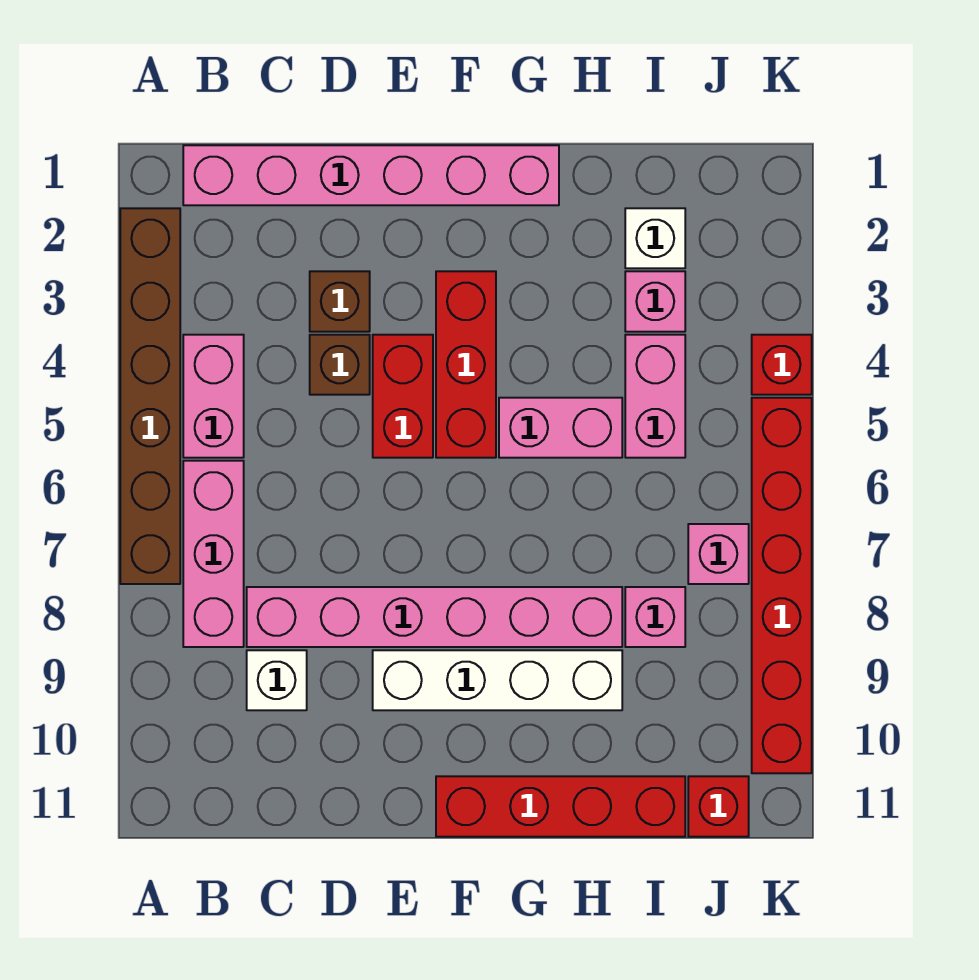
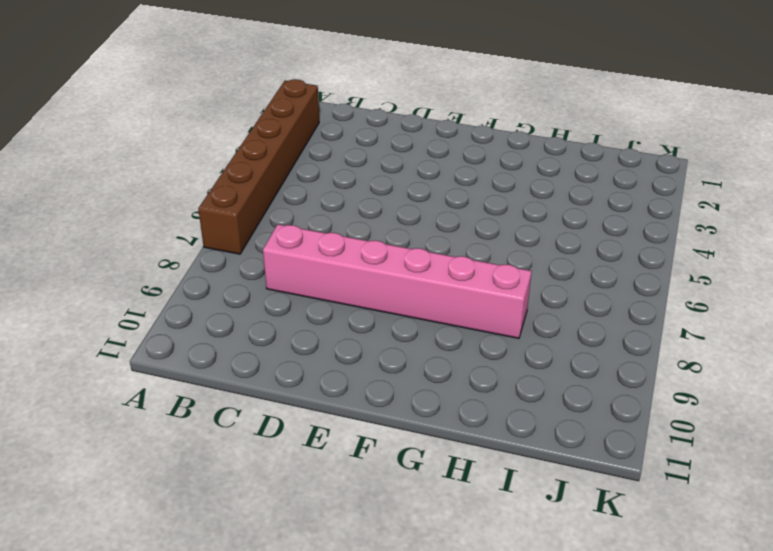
none -> pink 1x6 brick [183,145,559,205]
none -> pink 1x2 brick [183,335,244,458]
none -> pink 1x3 brick [183,461,244,647]

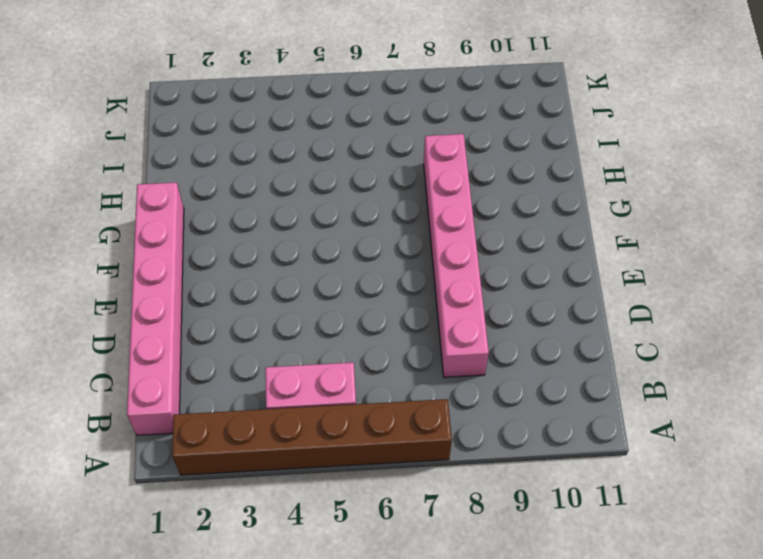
none -> pink 1x3 brick [183,461,244,647]
none -> white 1x1 brick [247,650,307,710]
none -> brown 1x1 brick [310,271,370,332]

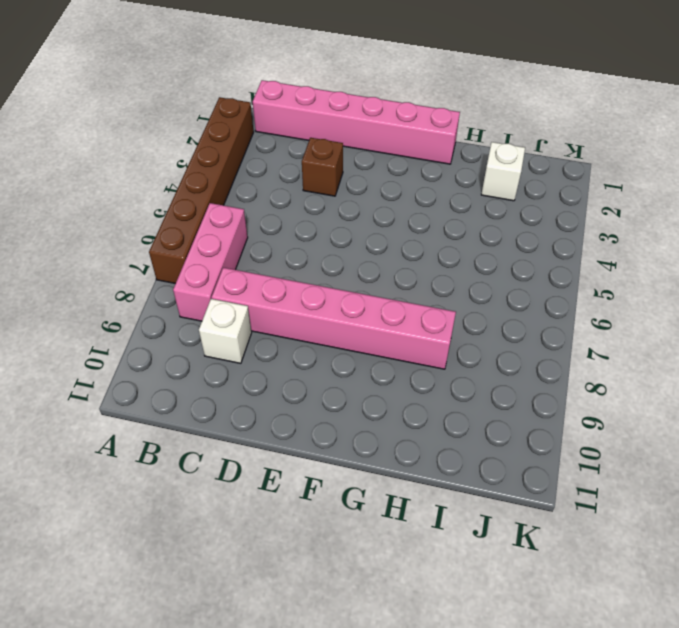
none -> pink 1x2 brick [183,335,244,458]
none -> brown 1x1 brick [310,335,370,395]
none -> red 1x2 brick [373,335,433,458]

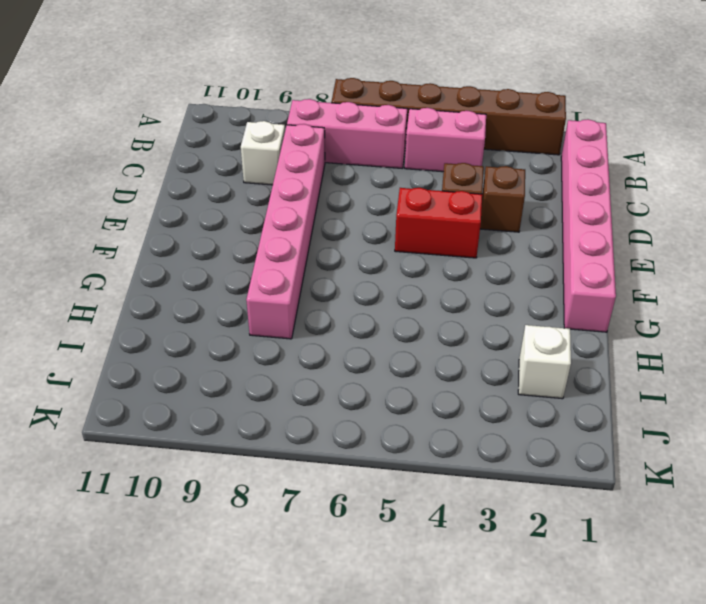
none -> white 1x4 brick [373,650,622,710]
none -> red 1x3 brick [436,271,496,458]
none -> red 1x4 brick [436,776,685,837]

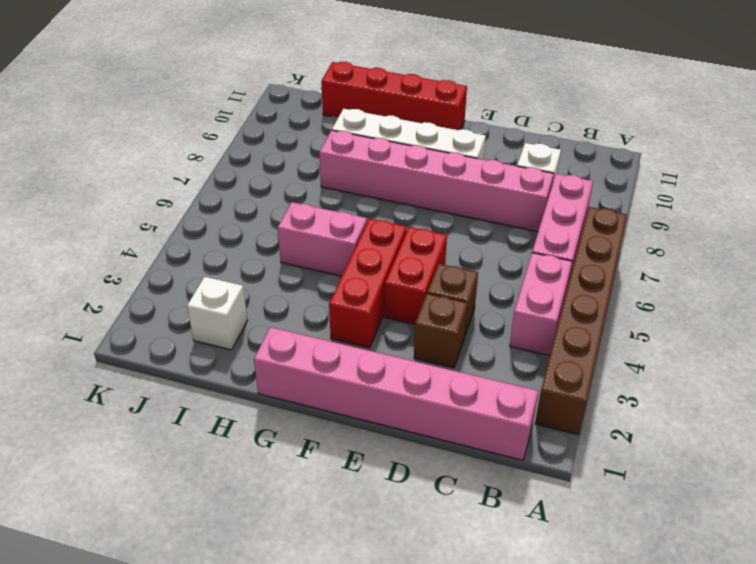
none -> pink 1x1 brick [625,271,685,332]
none -> pink 1x2 brick [625,335,685,458]
none -> pink 1x1 brick [625,587,685,647]

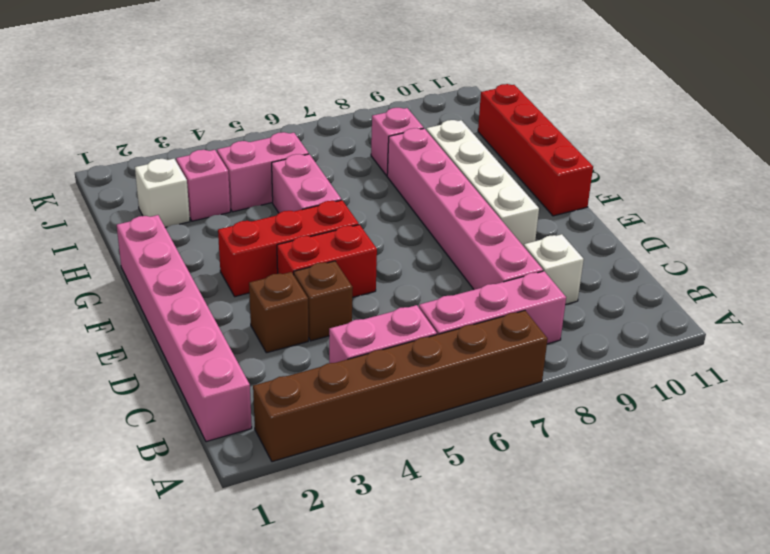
none -> pink 1x1 brick [688,524,749,584]
none -> red 1x1 brick [688,776,749,837]
none -> red 1x1 brick [752,335,812,395]

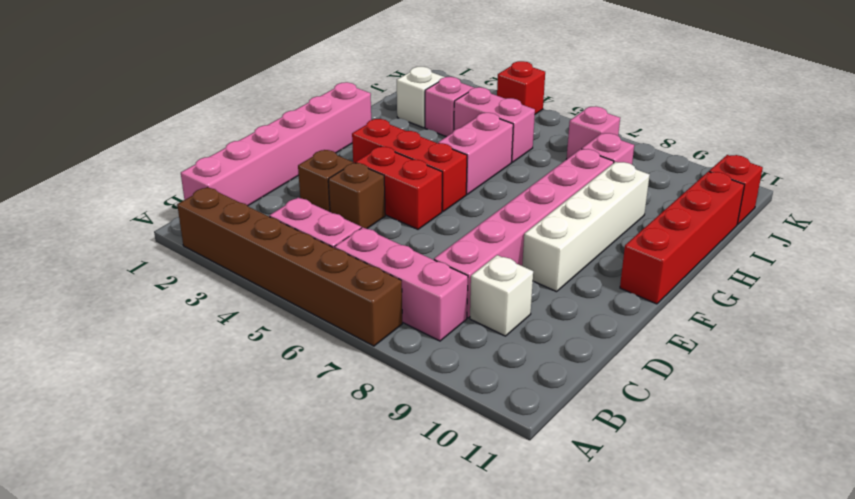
none -> red 1x6 brick [752,398,812,773]

